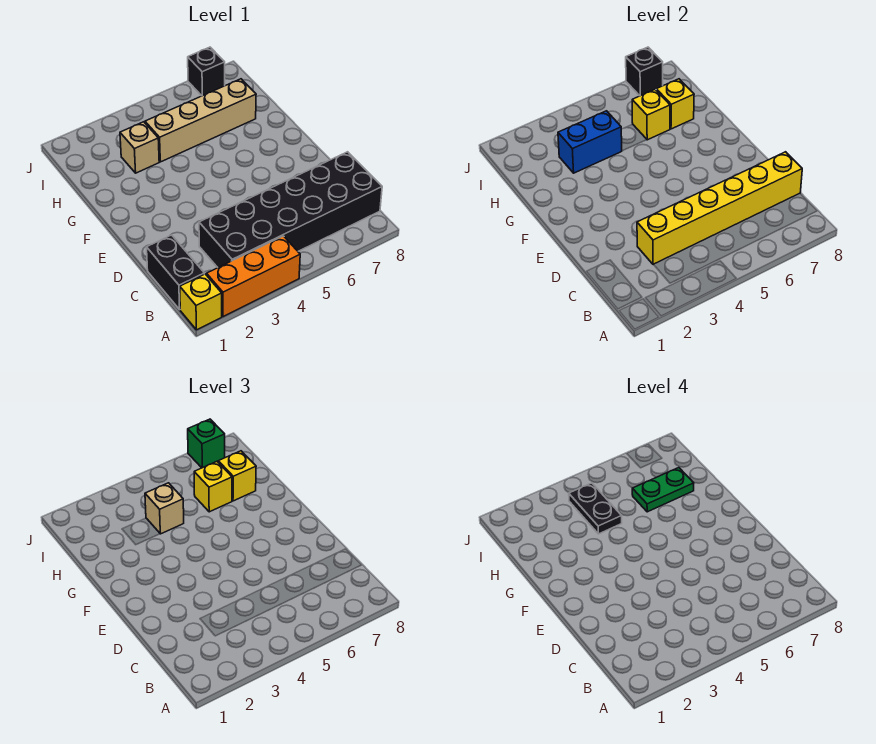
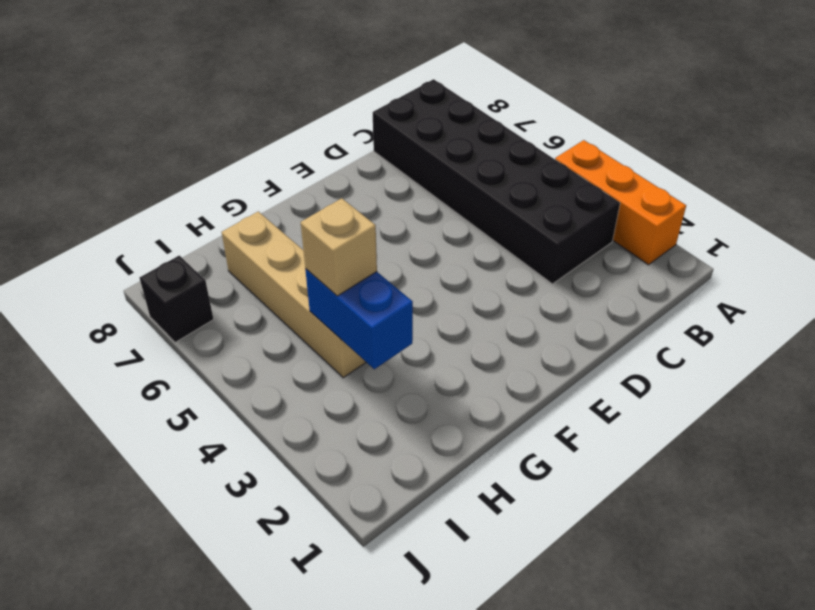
none -> yellow 1x1 brick [180,274,222,330]
none -> black 1x2 brick [147,235,204,309]
none -> tan 1x1 brick [120,122,159,173]

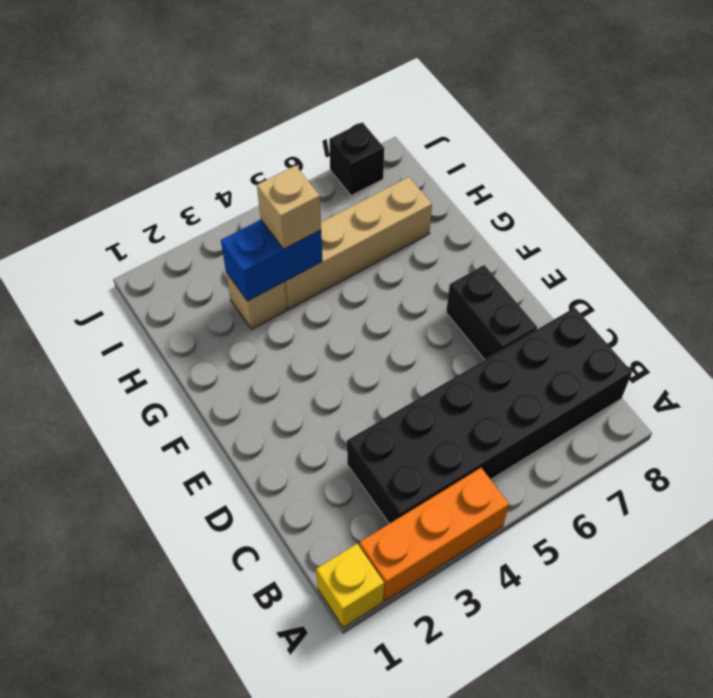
black 1x2 brick [446,265,537,360] -> black 1x2 brick moved to [147,235,204,309]
none -> yellow 1x6 brick [637,152,802,265]
none -> yellow 1x1 brick [632,90,670,140]
none -> yellow 1x1 brick [656,79,694,129]

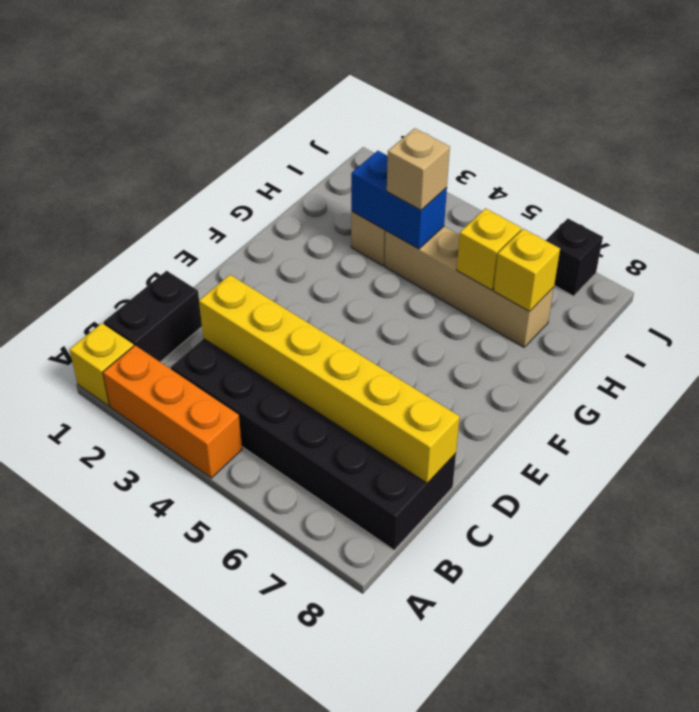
none -> black 1x1 brick [626,47,663,96]
none -> yellow 1x1 brick [194,462,232,512]
none -> yellow 1x1 brick [218,451,256,501]

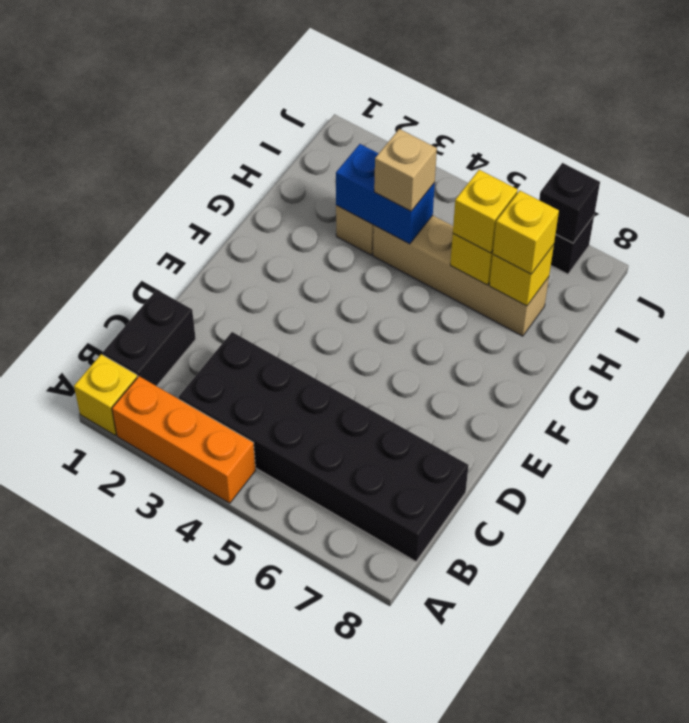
none -> yellow 1x6 brick [637,152,802,265]
none -> green 1x1 brick [188,419,225,468]
none -> black 1x2 plate [569,483,622,534]

